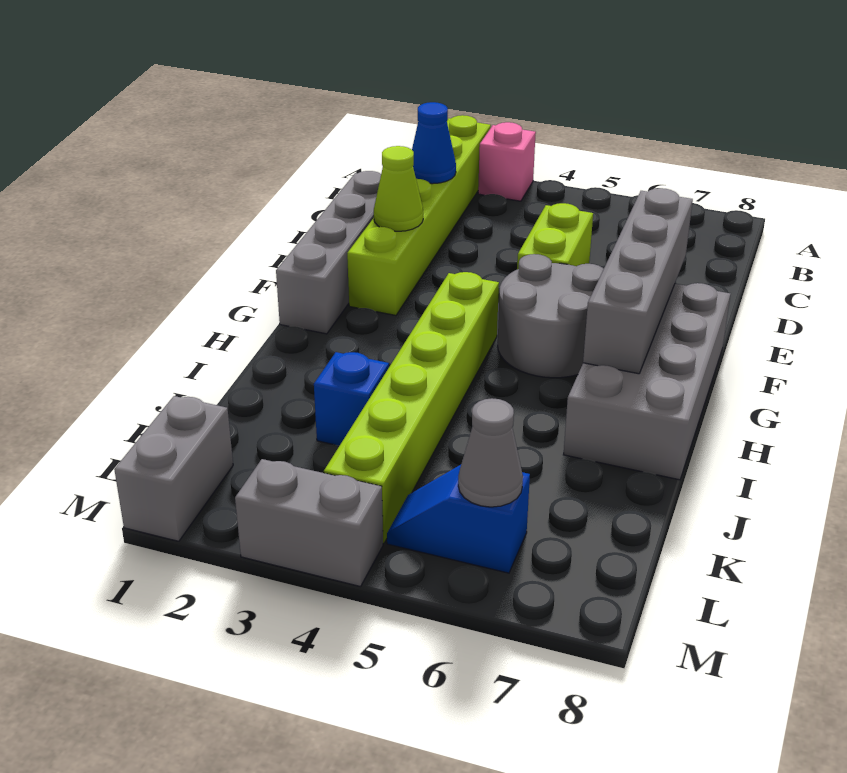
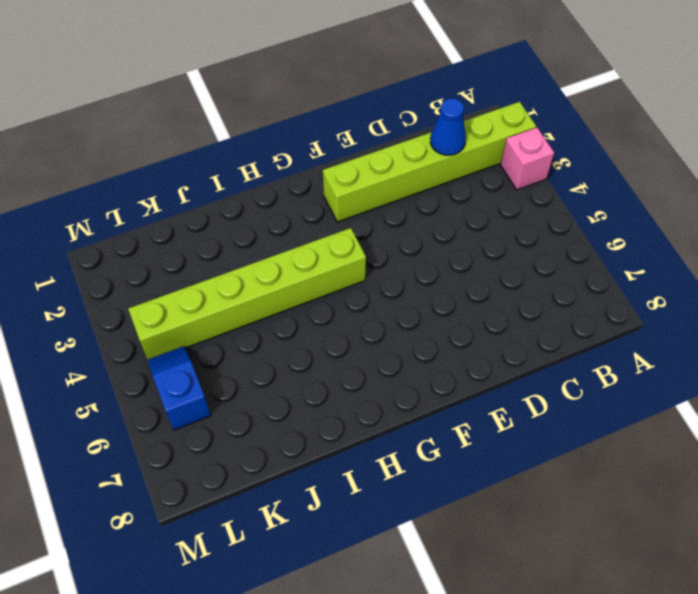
none -> grey 1x4 brick [276,171,381,334]
none -> lime 1x2 brick [517,203,593,269]
none -> grey 2x2 round brick [498,254,604,378]

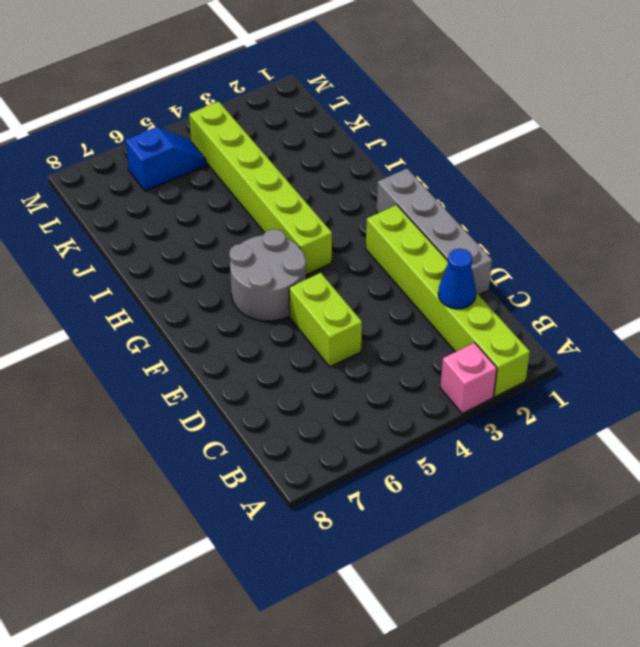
none -> grey 2x4 brick [564,283,730,480]
none -> blue 1x1 brick [314,352,389,446]
none -> grey 1x2 brick [114,396,233,541]

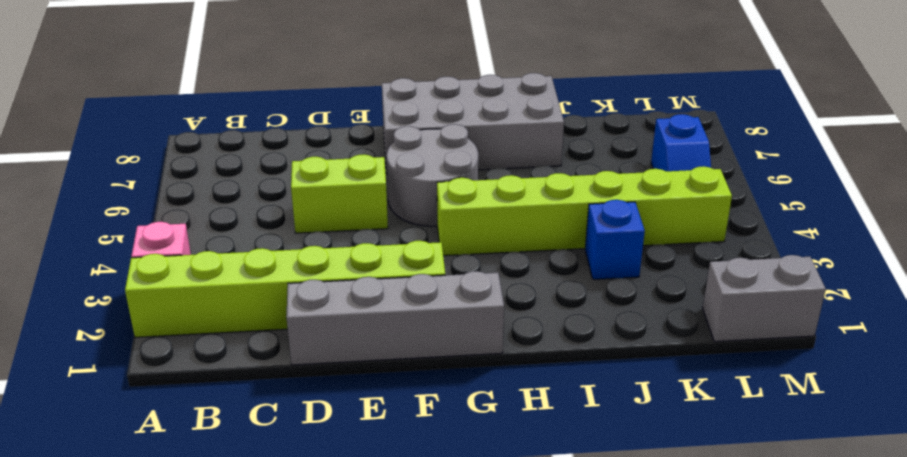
none -> grey 1x2 brick [235,459,383,587]
none -> blue 1x1 cone [412,102,456,184]
none -> lime 1x1 cone [374,146,423,231]

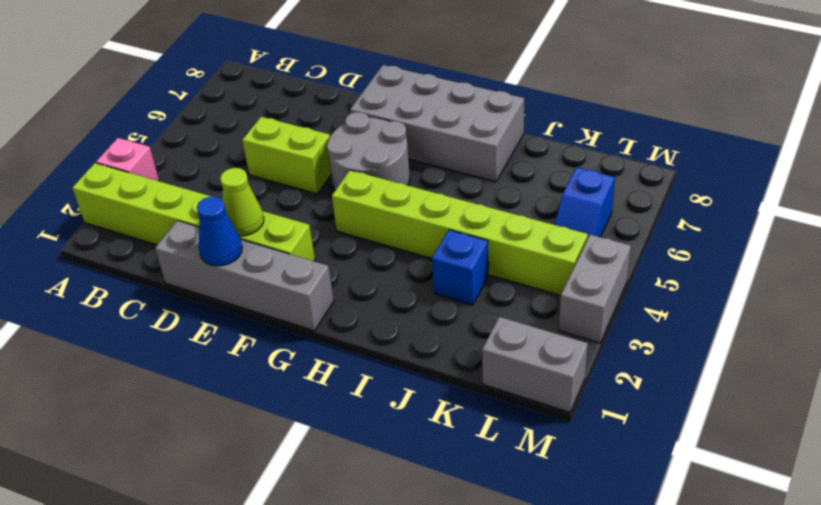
blue 1x1 cone [197,197,242,266] -> blue 1x1 cone moved to [412,102,456,184]
none -> grey 1x4 brick [583,188,693,374]
none -> grey 1x1 cone [458,398,523,507]

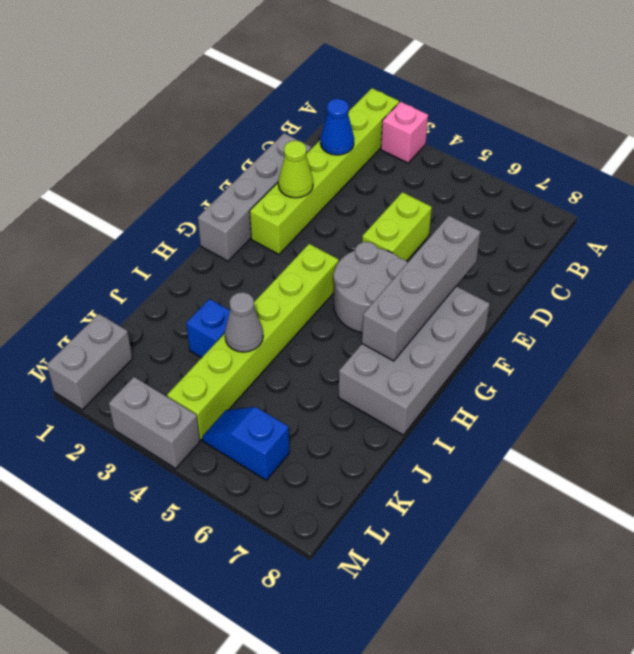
grey 1x1 cone [225,292,263,352] -> grey 1x1 cone moved to [458,398,523,507]

